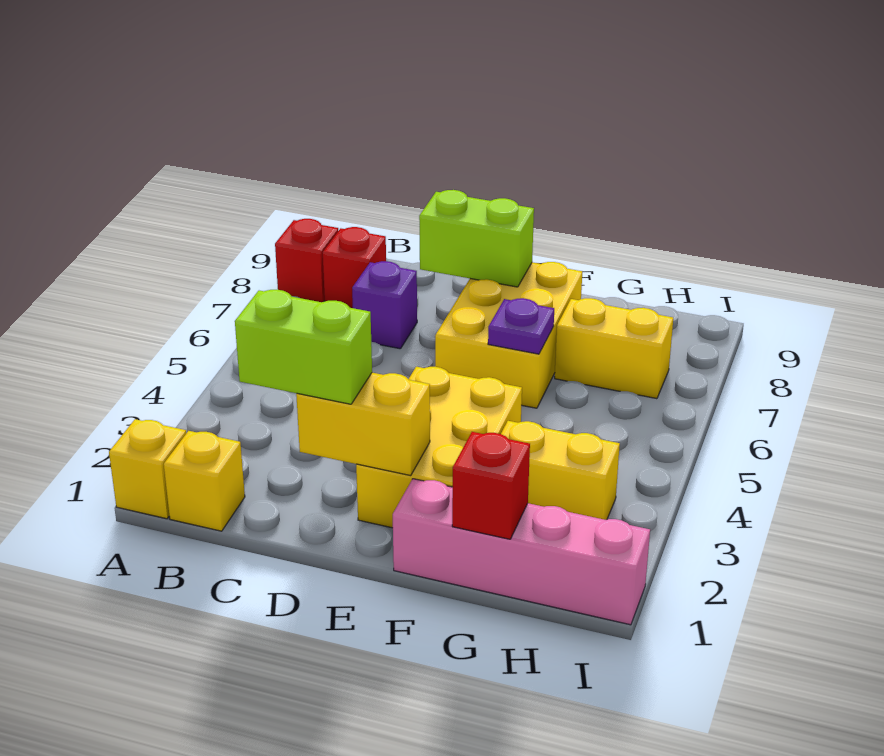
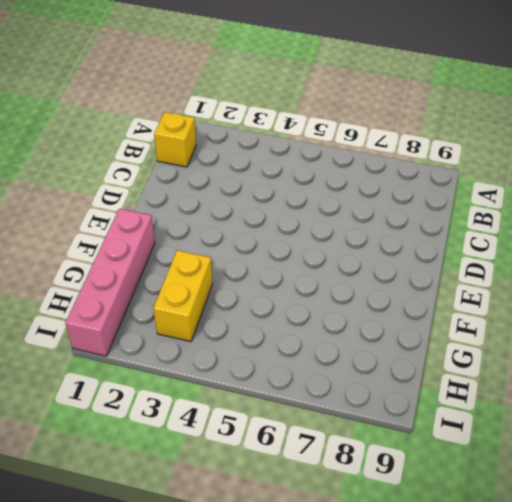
none -> yellow 1x1 brick [109,419,186,519]
none -> red 1x1 brick [275,219,338,302]
none -> red 1x1 brick [323,227,386,308]

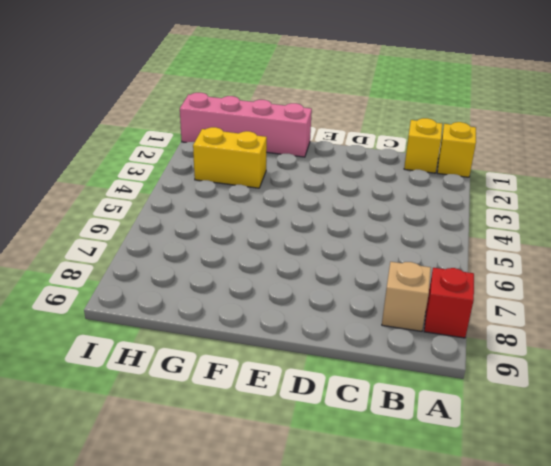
tan 1x1 brick [382,262,431,331] -> red 1x1 brick [323,227,386,308]
none -> purple 1x1 brick [352,261,417,349]
none -> yellow 2x3 brick [356,367,522,528]
none -> yellow 2x3 brick [435,262,582,408]

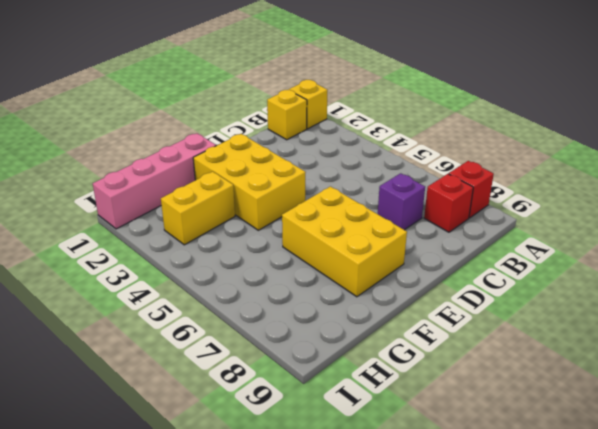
none -> yellow 1x2 brick [555,298,673,399]
none -> yellow 1x2 brick [296,373,430,476]
none -> lime 1x2 brick [419,190,534,287]

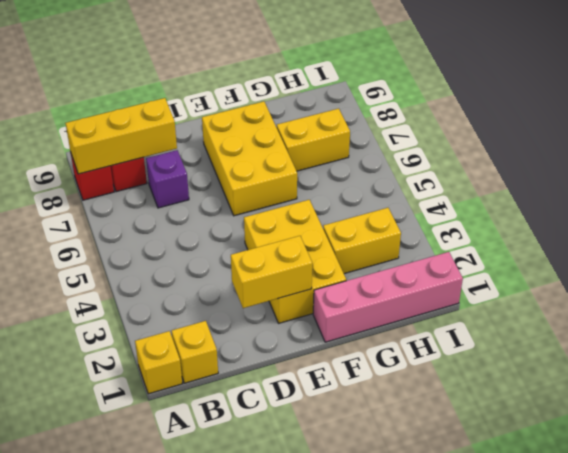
yellow 1x3 brick [65,98,177,174] -> none
none -> lime 1x2 brick [419,190,534,287]
none -> purple 1x1 plate [488,298,554,354]
none -> red 1x1 brick [452,432,530,539]

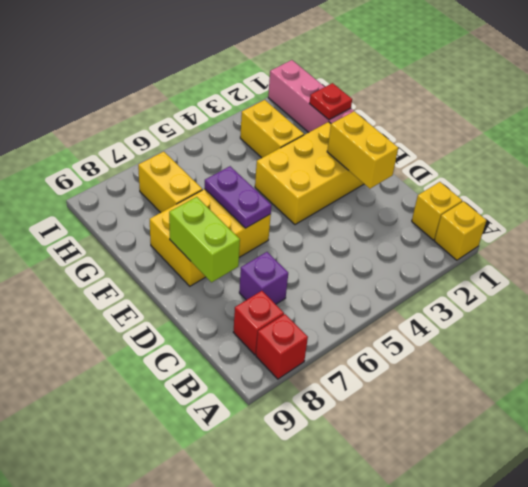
purple 1x2 plate [205,166,271,228] -> purple 1x1 plate [488,298,554,354]
red 1x1 plate [309,83,352,120] -> red 1x1 brick [452,432,530,539]
none -> lime 1x2 brick [235,290,372,404]

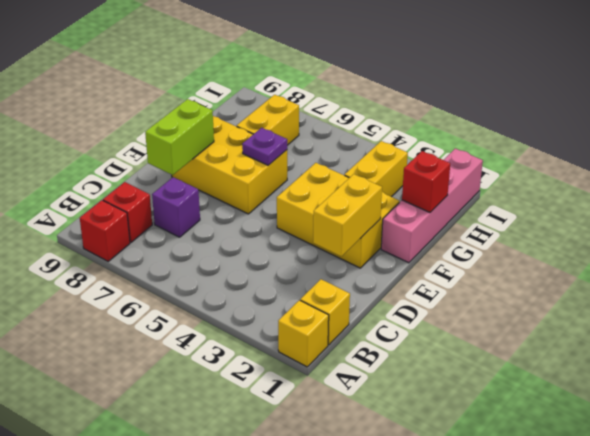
none -> lime 1x2 brick [235,290,372,404]

